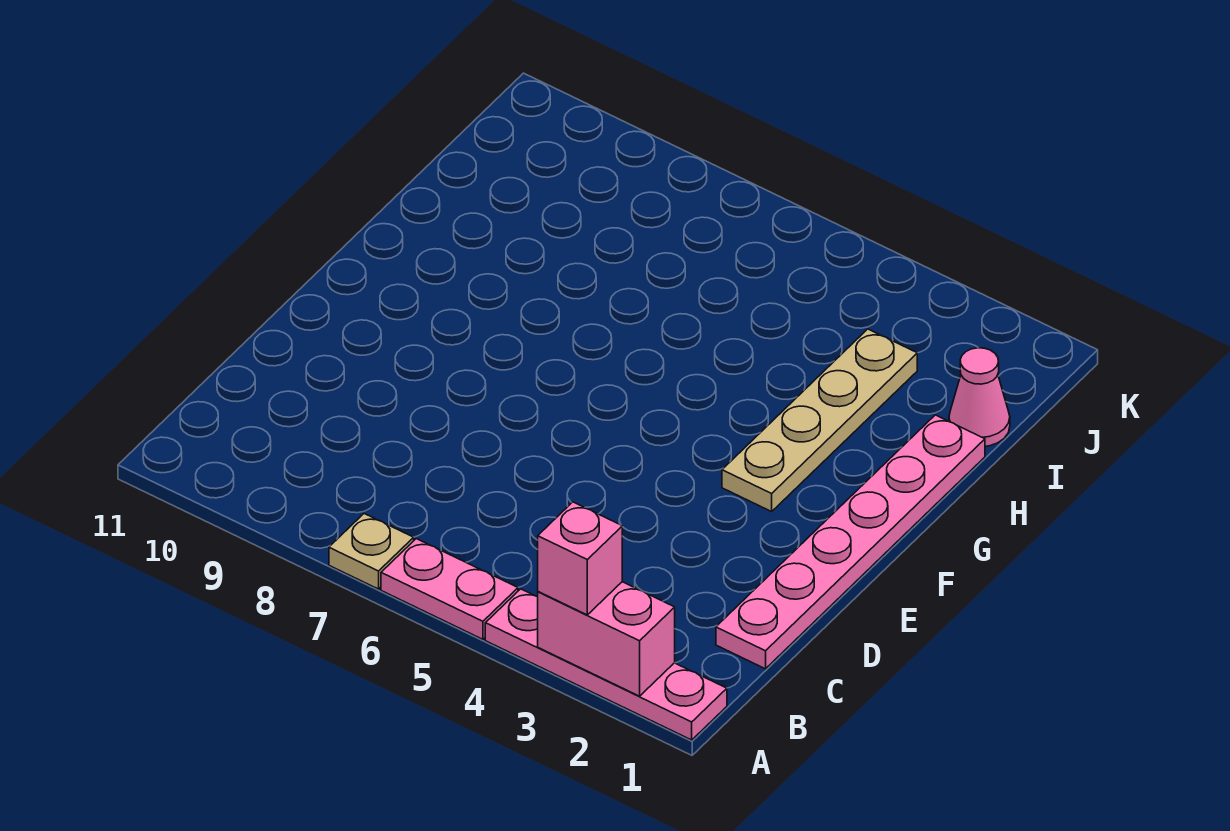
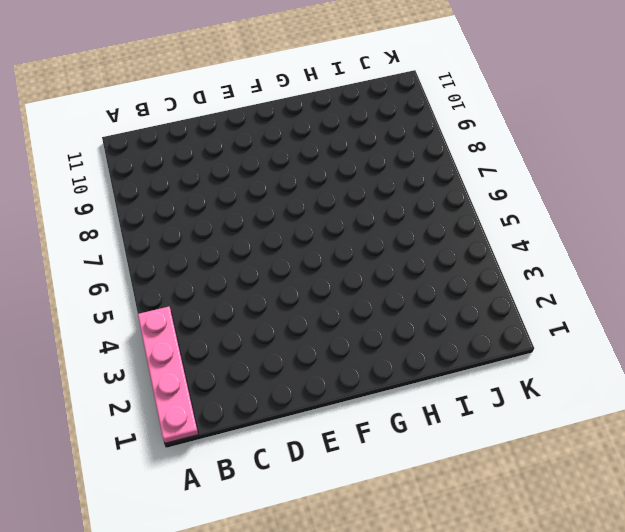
none -> pink 1x2 plate [381,539,518,639]
none -> tan 1x1 plate [329,514,414,589]

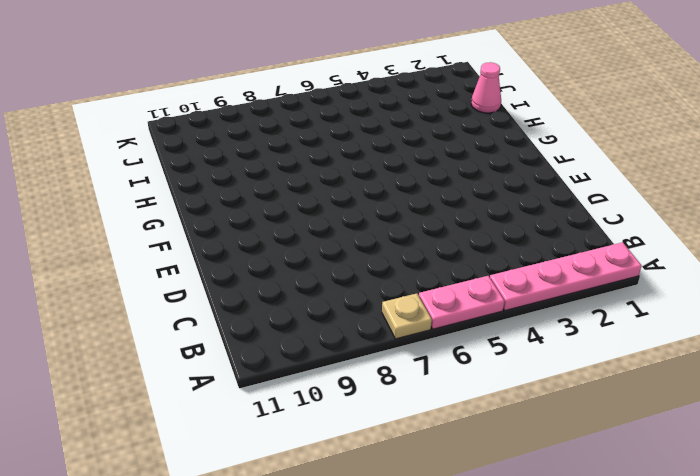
none -> pink 1x6 plate [716,415,985,669]
none -> tan 1x4 plate [722,329,917,512]

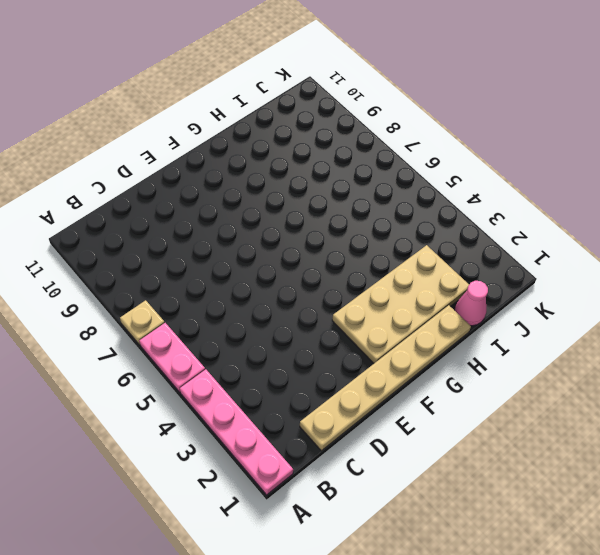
tan 1x6 plate [300,305,471,451] -> pink 1x6 plate [716,415,985,669]
tan 2x4 plate [332,245,469,363] -> tan 1x4 plate [722,329,917,512]
none -> pink 1x2 brick [538,582,675,696]
none -> pink 1x1 brick [538,502,622,615]

